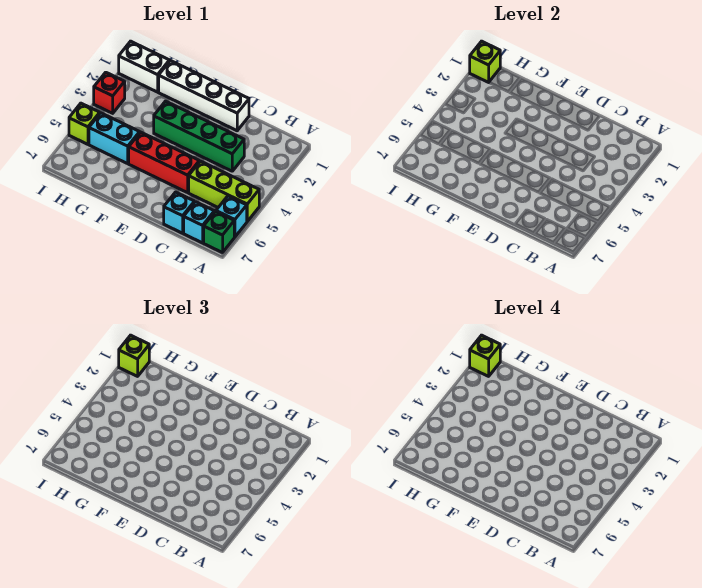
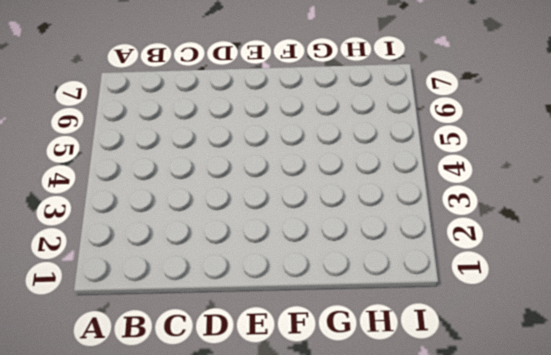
none -> lime 1x3 brick [189,161,259,221]
none -> cyan 1x1 brick [216,196,247,237]
none -> green 1x1 brick [204,211,234,253]

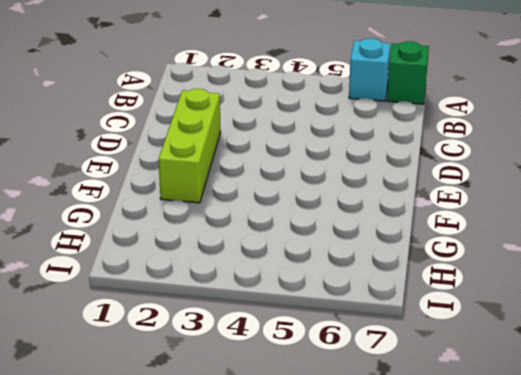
lime 1x3 brick [159,89,221,203] -> lime 1x3 brick moved to [189,161,259,221]
none -> cyan 1x1 brick [184,202,214,243]
none -> green 1x4 brick [154,101,244,171]
none -> cyan 1x1 brick [164,192,194,233]

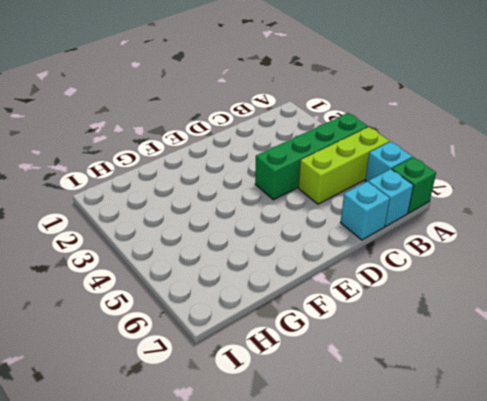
green 1x4 brick [255,113,368,200] -> green 1x4 brick moved to [154,101,244,171]
none -> white 1x4 brick [159,61,249,131]
none -> red 1x3 brick [129,132,199,193]
none -> cyan 1x2 brick [89,113,140,164]

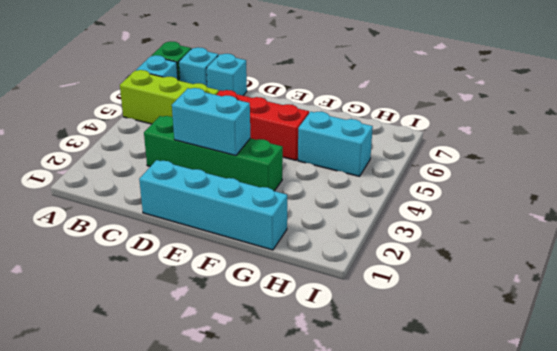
cyan 1x4 brick [139,160,287,250] -> white 1x4 brick [159,61,249,131]
cyan 1x2 brick [172,88,250,156] -> none
none -> white 1x2 brick [119,41,169,92]
none -> red 1x1 brick [94,72,125,113]
none -> lime 1x1 brick [69,103,100,144]

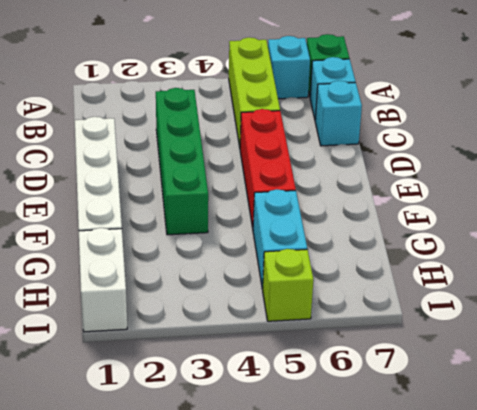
none -> red 1x1 brick [94,72,125,113]
none -> lime 1x1 brick [470,41,500,82]
none -> lime 1x1 brick [119,335,149,376]

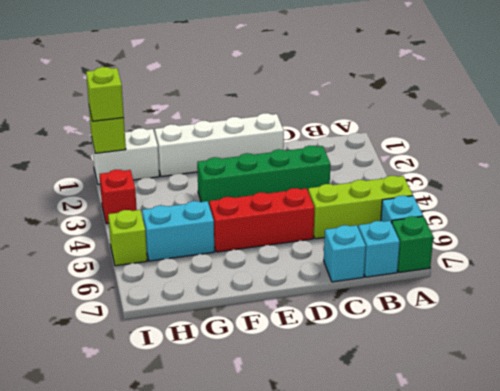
none -> lime 1x1 brick [470,335,500,376]

